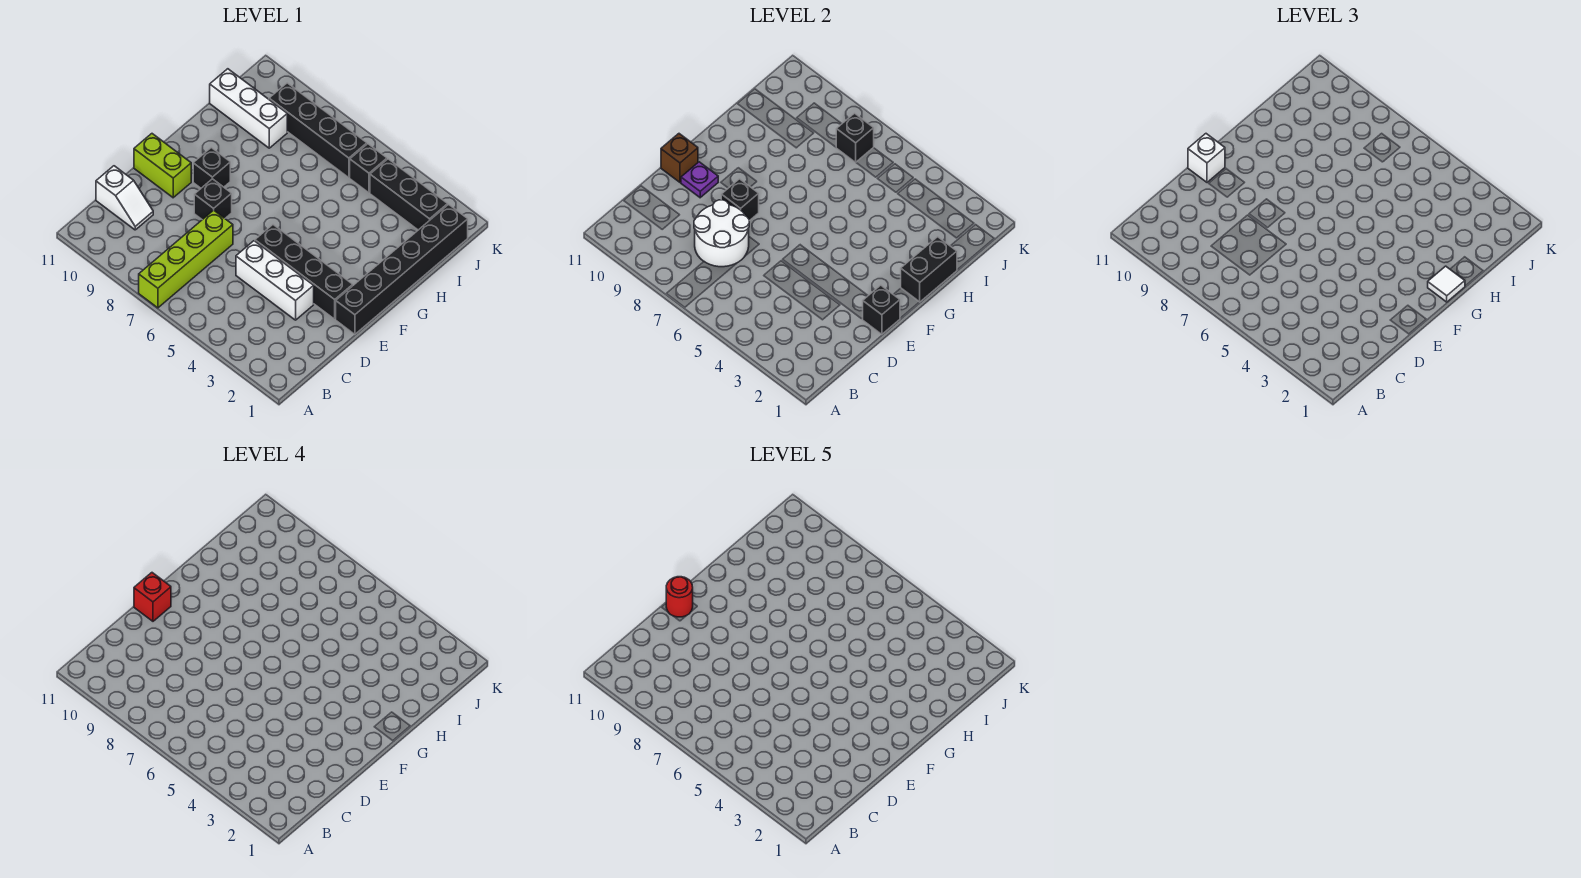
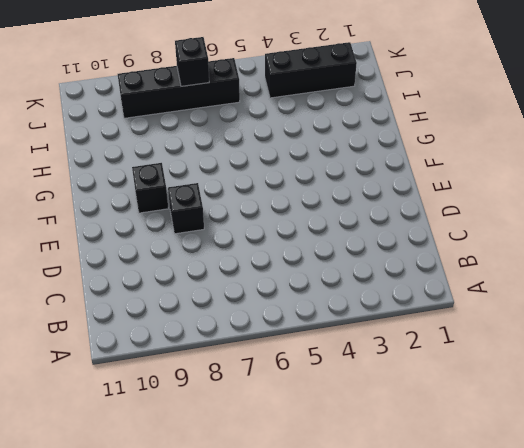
none -> lime 1x4 brick [139,210,233,308]
none -> white 1x2 slope [96,166,153,230]
none -> white 1x3 brick [236,241,314,320]

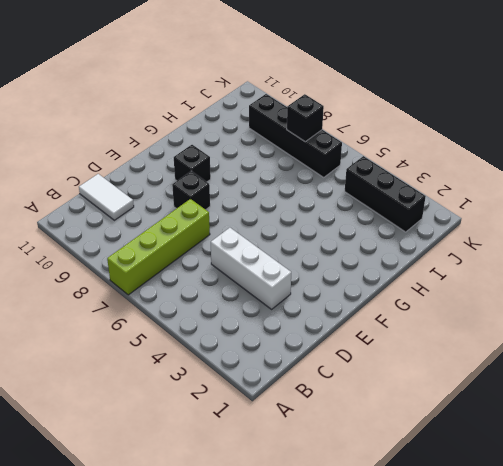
white 1x2 tile [79,174,134,220] -> white 1x2 slope [96,166,153,230]
none -> black 1x6 brick [336,204,468,334]
none -> black 1x4 brick [255,225,353,319]
none -> lime 1x2 brick [134,134,191,198]

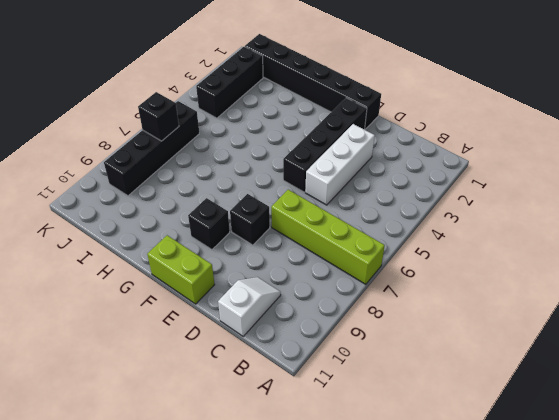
lime 1x2 brick [147,235,215,304] -> lime 1x2 brick turned to [134,134,191,198]
none -> white 1x3 brick [210,69,287,148]
none -> black 1x1 brick [350,144,387,193]
none -> white 2x2 round brick [694,200,749,267]

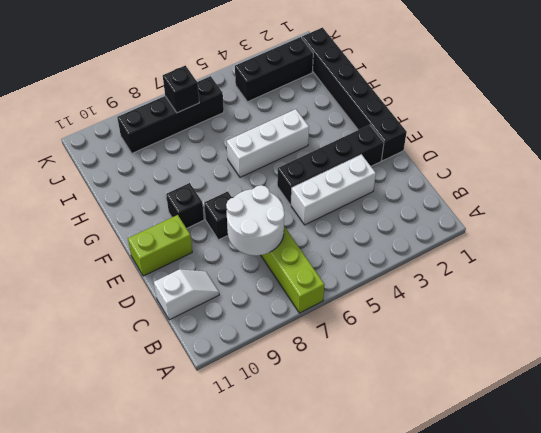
white 1x3 brick [227,109,309,177] -> white 1x3 brick moved to [210,69,287,148]
none -> black 1x1 brick [350,144,387,193]
none -> black 1x1 brick [863,285,900,334]
none -> black 1x1 brick [721,179,759,221]

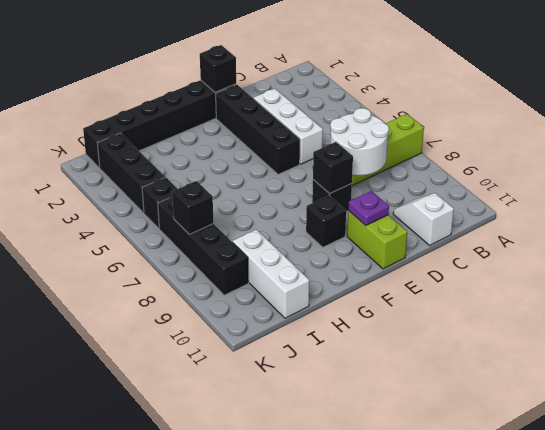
none -> brown 1x1 brick [661,134,698,183]
none -> black 1x2 brick [901,237,957,302]
none -> white 1x1 brick [1188,134,1225,182]

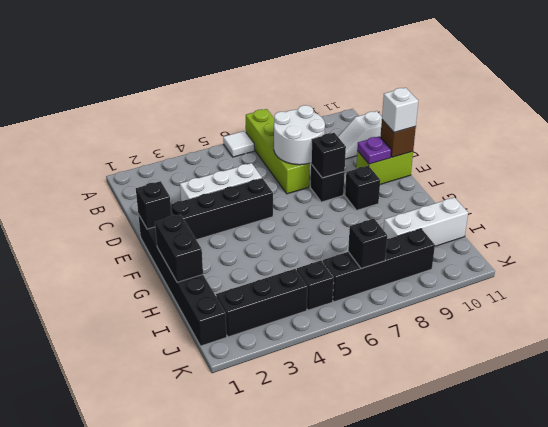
white 1x1 tile [223,131,254,157] -> white 1x1 tile moved to [1428,266,1465,302]
none -> red 1x1 brick [134,573,171,621]
none -> red 1x1 round brick [666,577,693,617]

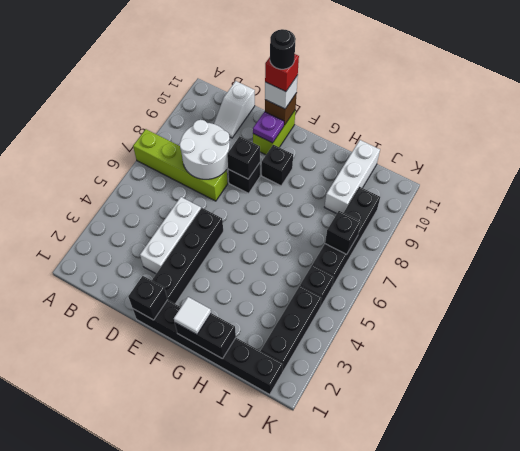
black 1x1 round brick [270,29,296,69] -> red 1x1 round brick [666,577,693,617]

